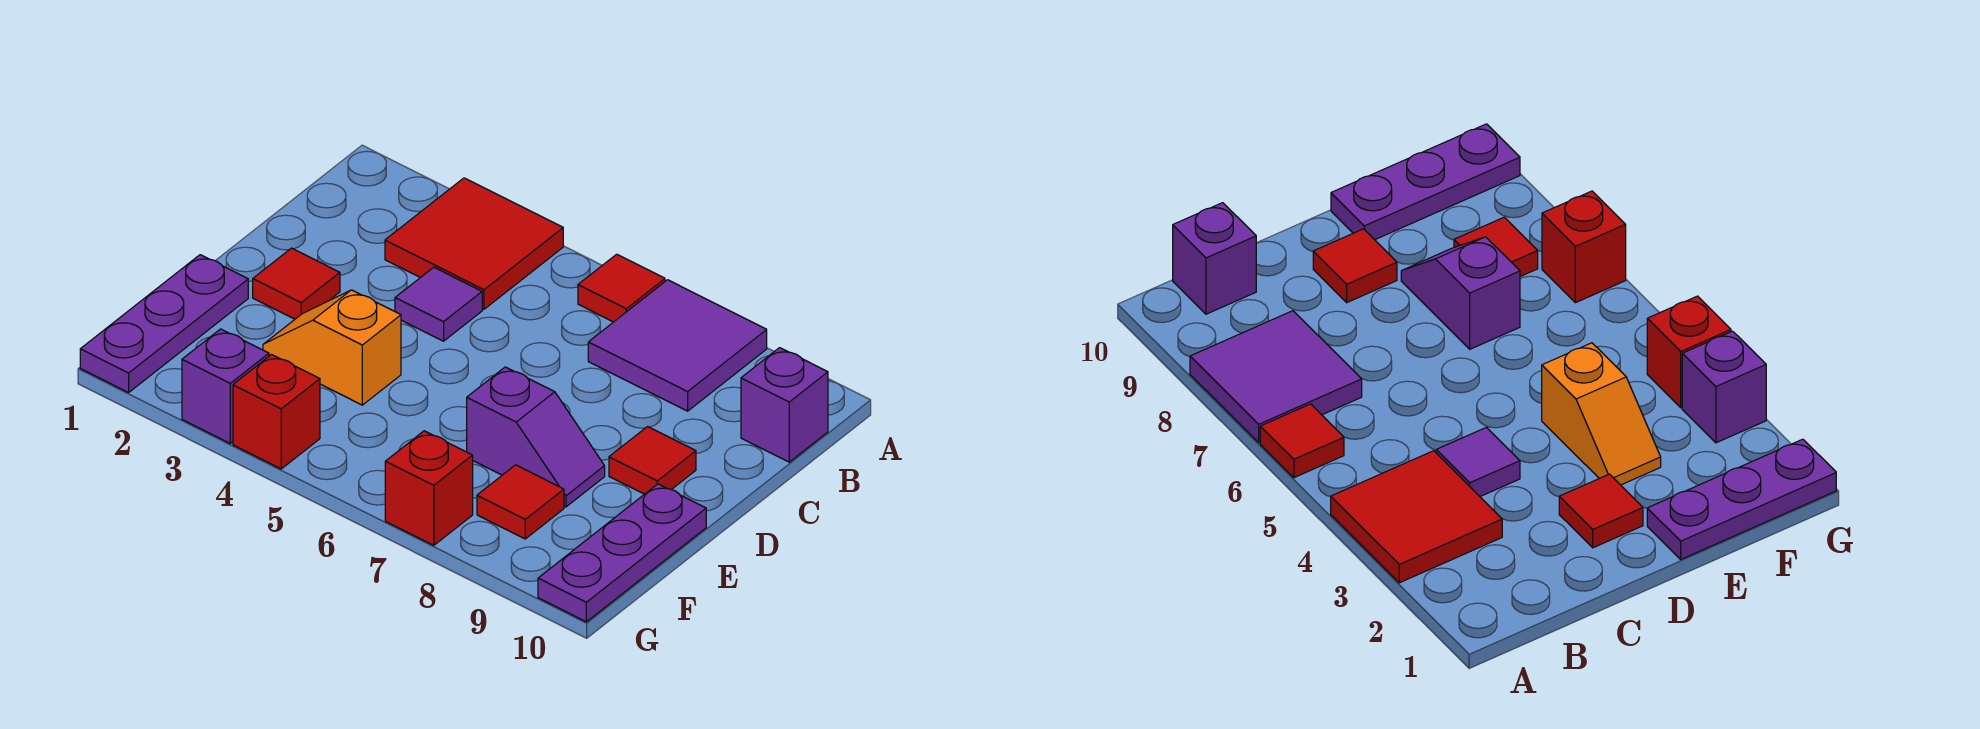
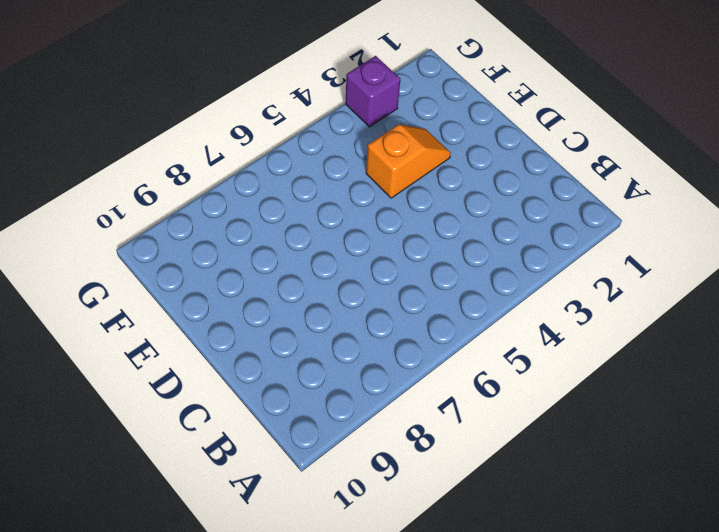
none -> red 2x2 tile [385,178,563,309]
none -> red 1x1 tile [578,254,665,322]
none -> purple 2x2 tile [588,280,767,411]

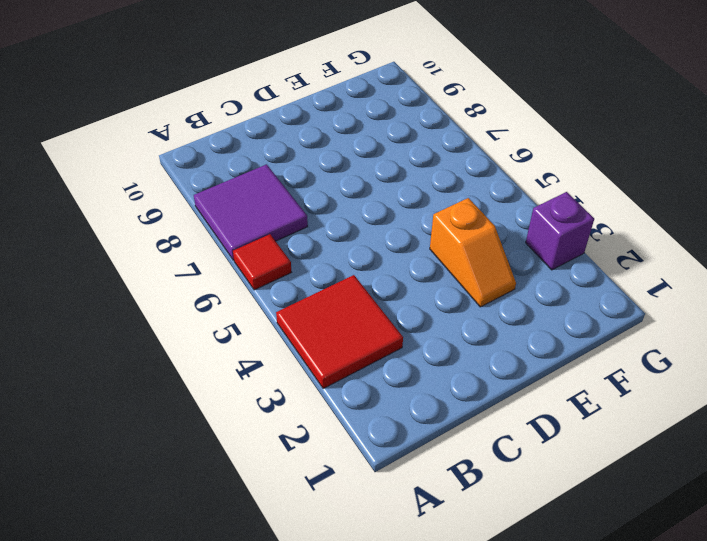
none -> purple 1x1 brick [741,348,828,462]
none -> purple 1x1 tile [395,267,482,341]
none -> red 1x1 tile [253,248,340,319]

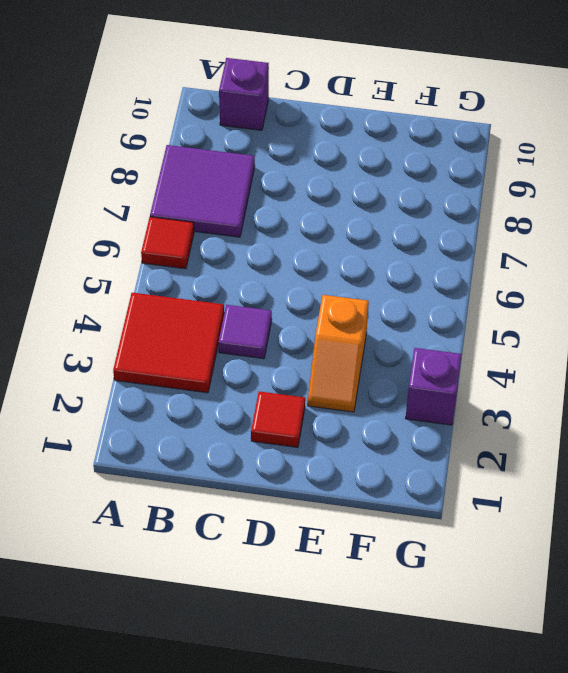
none -> red 1x1 tile [609,427,696,494]
none -> purple 1x3 plate [80,255,248,393]
none -> purple 1x2 slope [467,367,605,507]

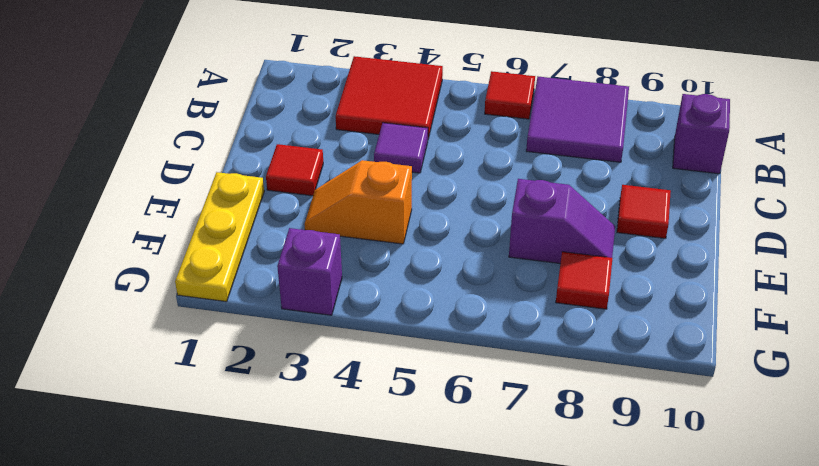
yellow 1x3 plate [175,172,264,302] -> purple 1x3 plate [80,255,248,393]
none -> purple 1x3 plate [538,484,706,622]
none -> red 1x1 brick [233,355,320,469]
none -> red 1x1 brick [385,431,473,545]

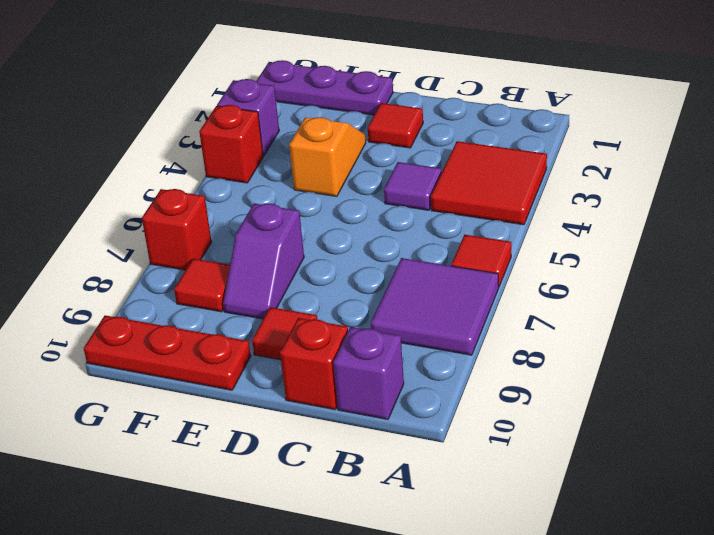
red 1x1 brick [280,318,348,410] -> none
red 1x3 plate [84,315,251,390] -> purple 1x3 plate [538,484,706,622]

